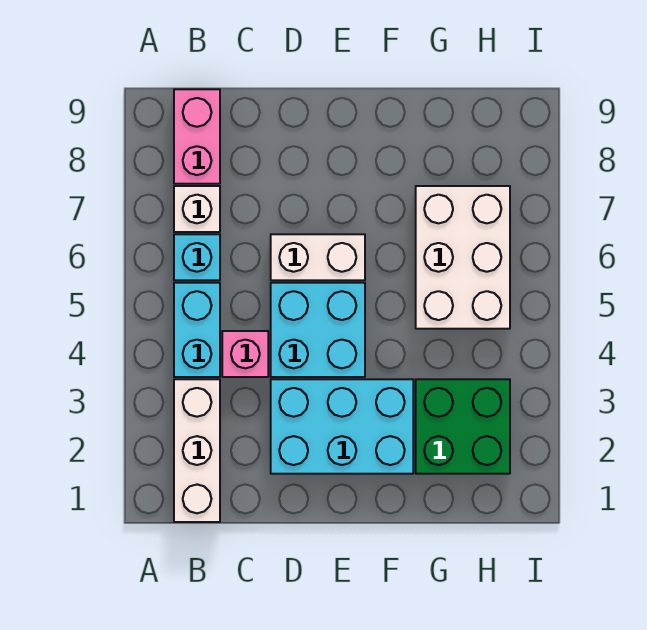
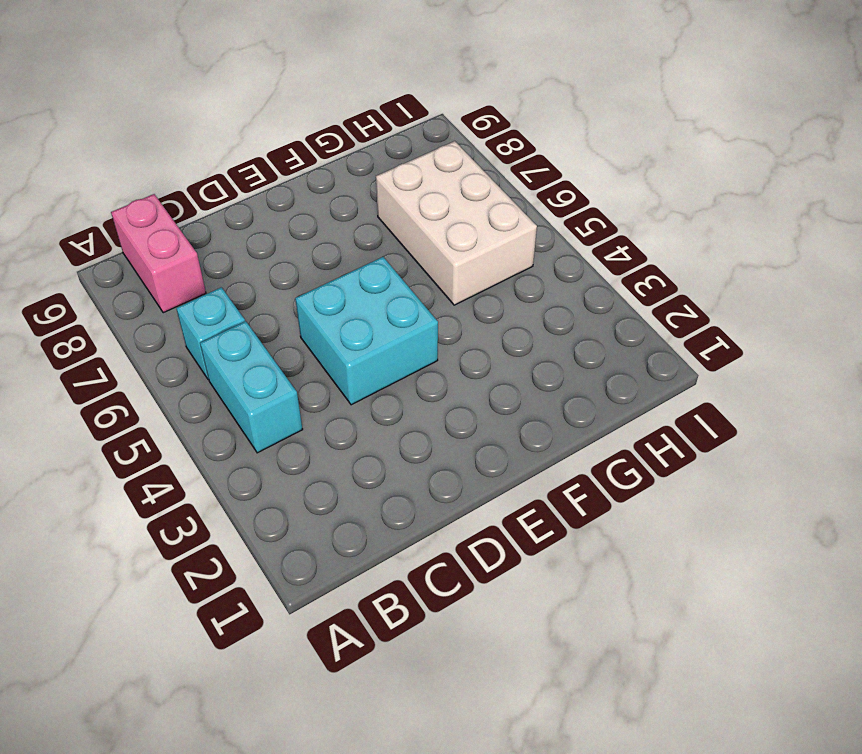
none -> white 1x3 brick [174,379,220,522]
none -> white 1x1 brick [174,186,220,232]

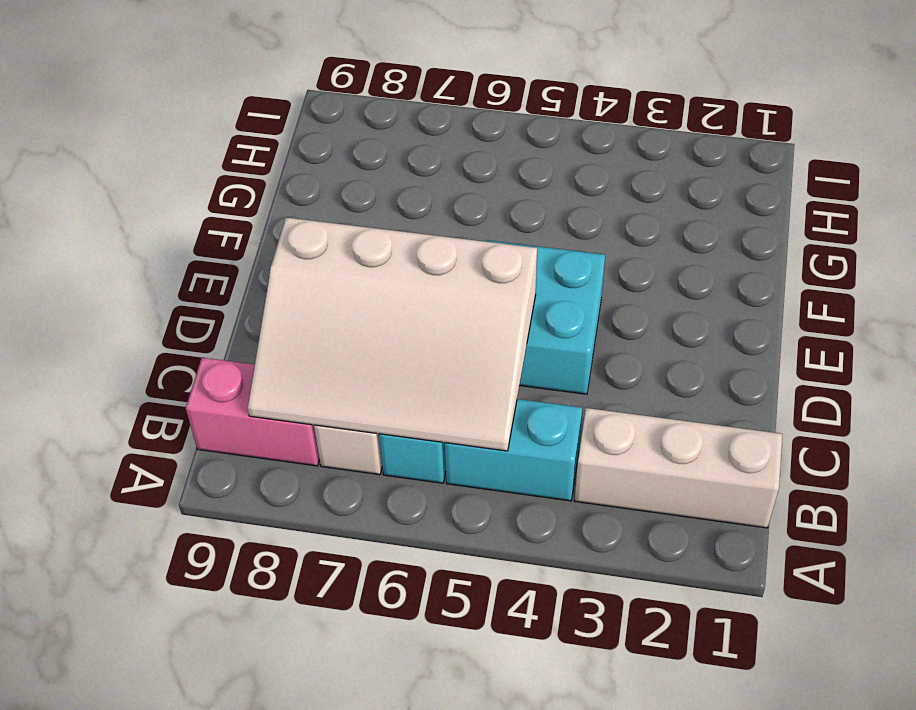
white 3x4 slope [248,218,537,451] -> none
none -> pink 1x1 brick [222,331,268,377]
none -> cyan 2x3 brick [271,379,413,474]

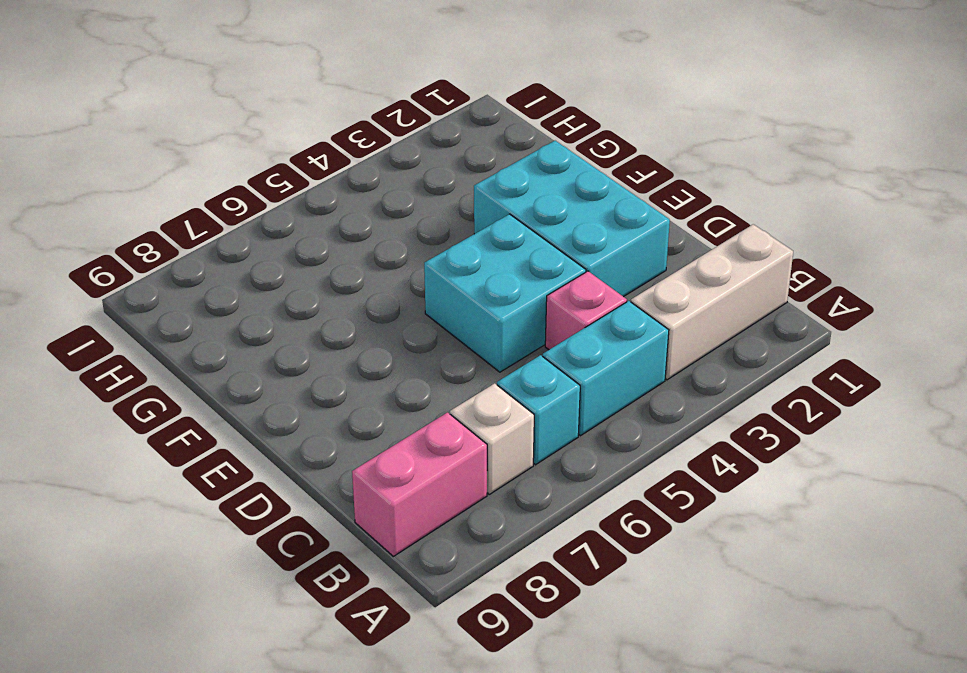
none -> white 1x2 brick [271,234,365,280]
none -> green 2x2 brick [416,379,510,474]

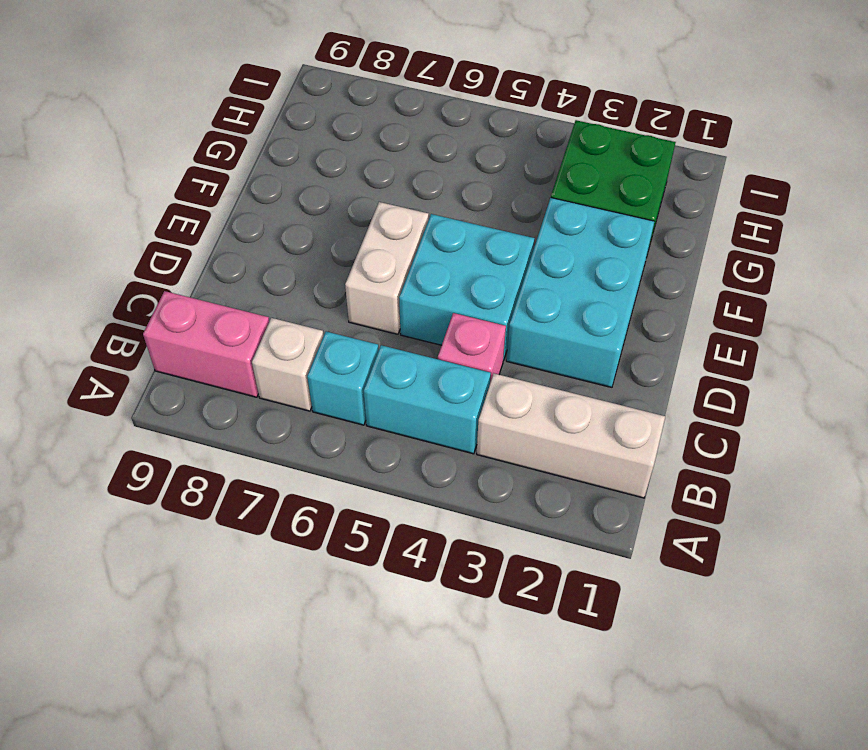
none -> white 2x3 brick [416,186,510,329]

